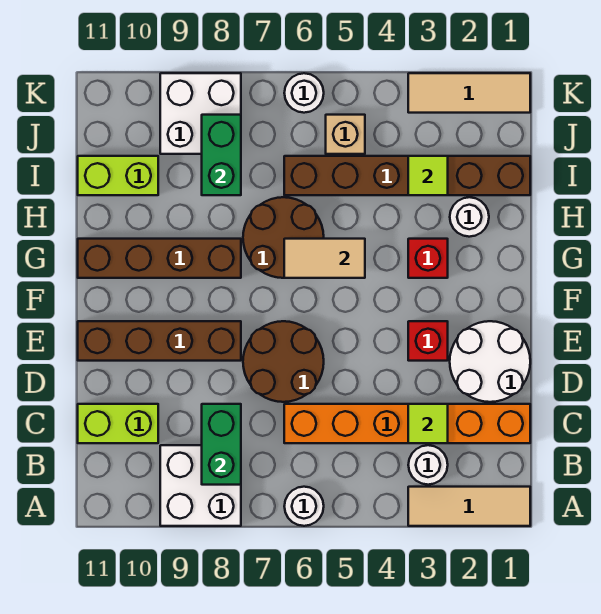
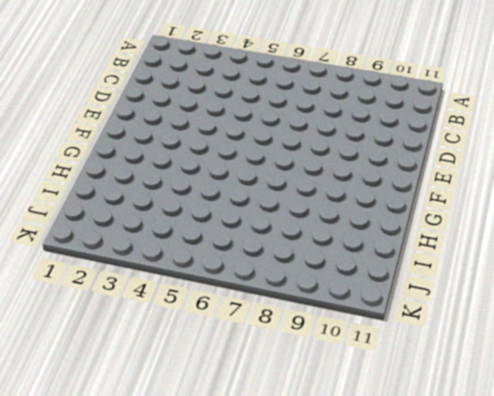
none -> tan 1x3 tile [408,487,530,526]
none -> white 1x1 round brick [284,487,324,526]
none -> white 2x2 brick [160,445,241,526]

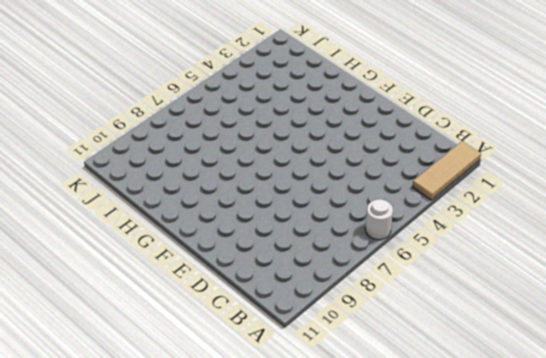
none -> white 2x2 brick [160,445,241,526]
none -> white 1x1 round brick [408,445,448,485]
none -> orange 1x6 brick [284,404,530,443]

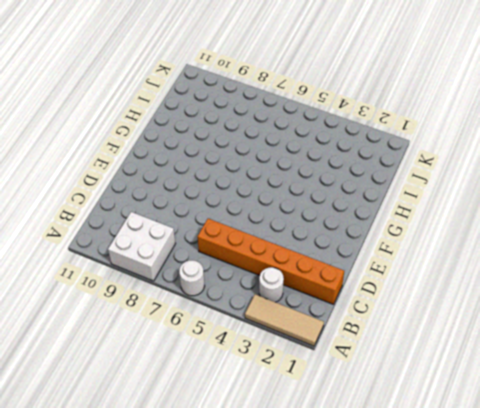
none -> lime 1x2 brick [78,404,158,443]
none -> white 2x2 round brick [450,321,530,402]
none -> brown 2x2 round brick [243,321,324,402]

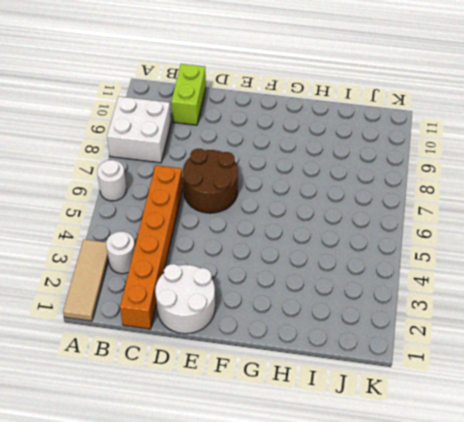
none -> red 1x1 brick [408,321,448,361]
none -> brown 1x4 brick [78,321,241,361]
none -> red 1x1 brick [408,239,448,278]

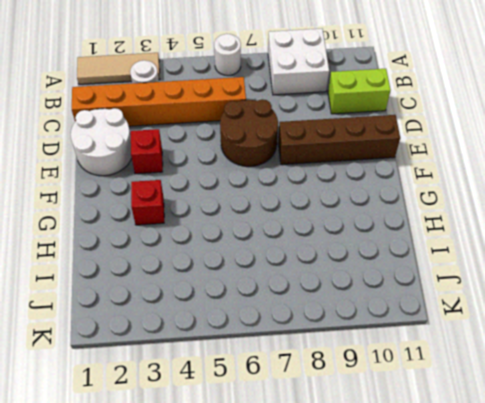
none -> brown 2x2 round brick [243,197,324,278]
none -> brown 1x4 brick [78,239,241,278]
none -> white 1x1 round brick [450,197,489,237]

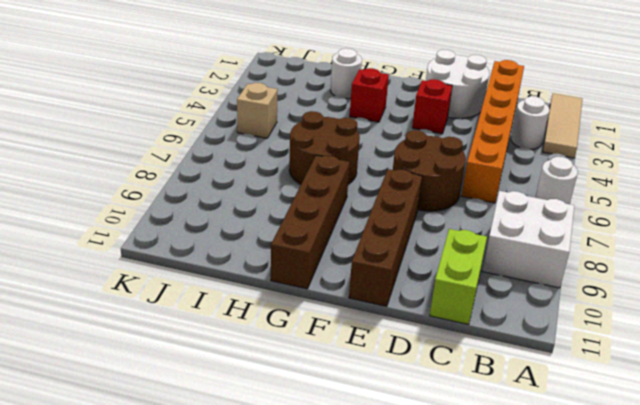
none -> brown 1x6 brick [284,156,530,195]
none -> lime 1x2 brick [78,156,158,195]
none -> white 2x2 brick [160,73,241,154]

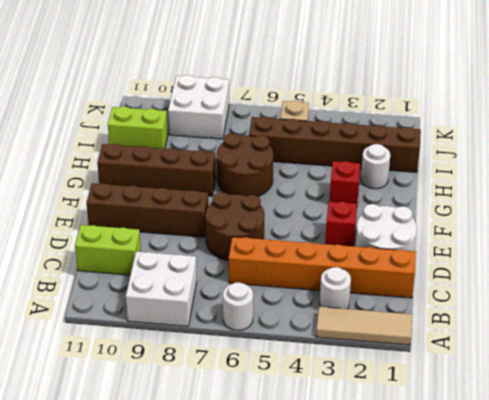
none -> tan 1x3 tile [408,73,530,113]
none -> white 1x1 round brick [284,73,324,113]
none -> green 1x2 brick [202,404,241,485]

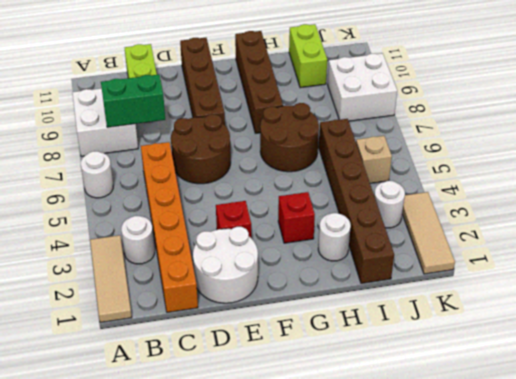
white 1x1 round brick [374,181,405,228] -> white 1x1 round brick moved to [284,73,324,113]
none -> lime 1x1 tile [408,404,448,443]
none -> tan 1x2 tile [284,239,365,278]
none -> lime 1x1 tile [408,156,448,195]

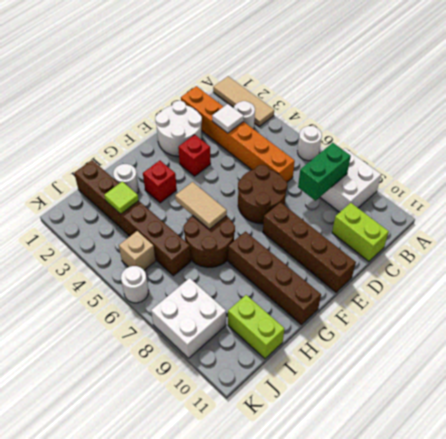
white 1x1 tile [212,104,244,133] -> lime 1x1 tile [408,404,448,443]
none -> tan 1x3 tile [408,73,530,113]
none -> green 1x2 brick [202,115,241,195]

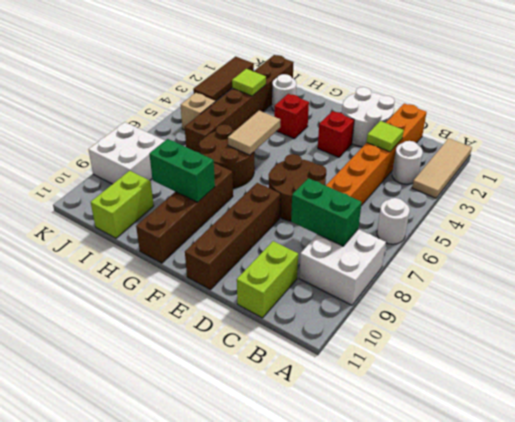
green 1x2 brick [149,139,215,202] -> green 1x2 brick moved to [202,115,241,195]
brown 1x3 tile [193,56,254,102] -> tan 1x3 tile [408,73,530,113]
none -> white 1x1 round brick [284,73,324,113]

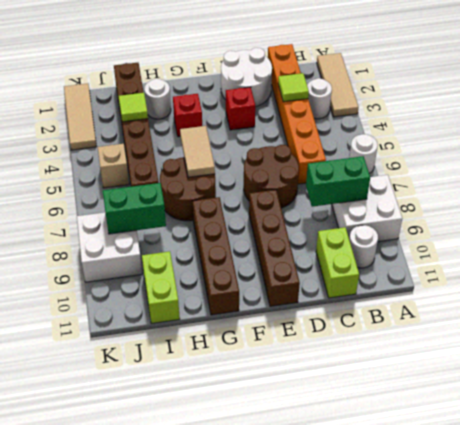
white 1x1 round brick [349,225,378,268] -> white 1x1 round brick moved to [284,73,324,113]

